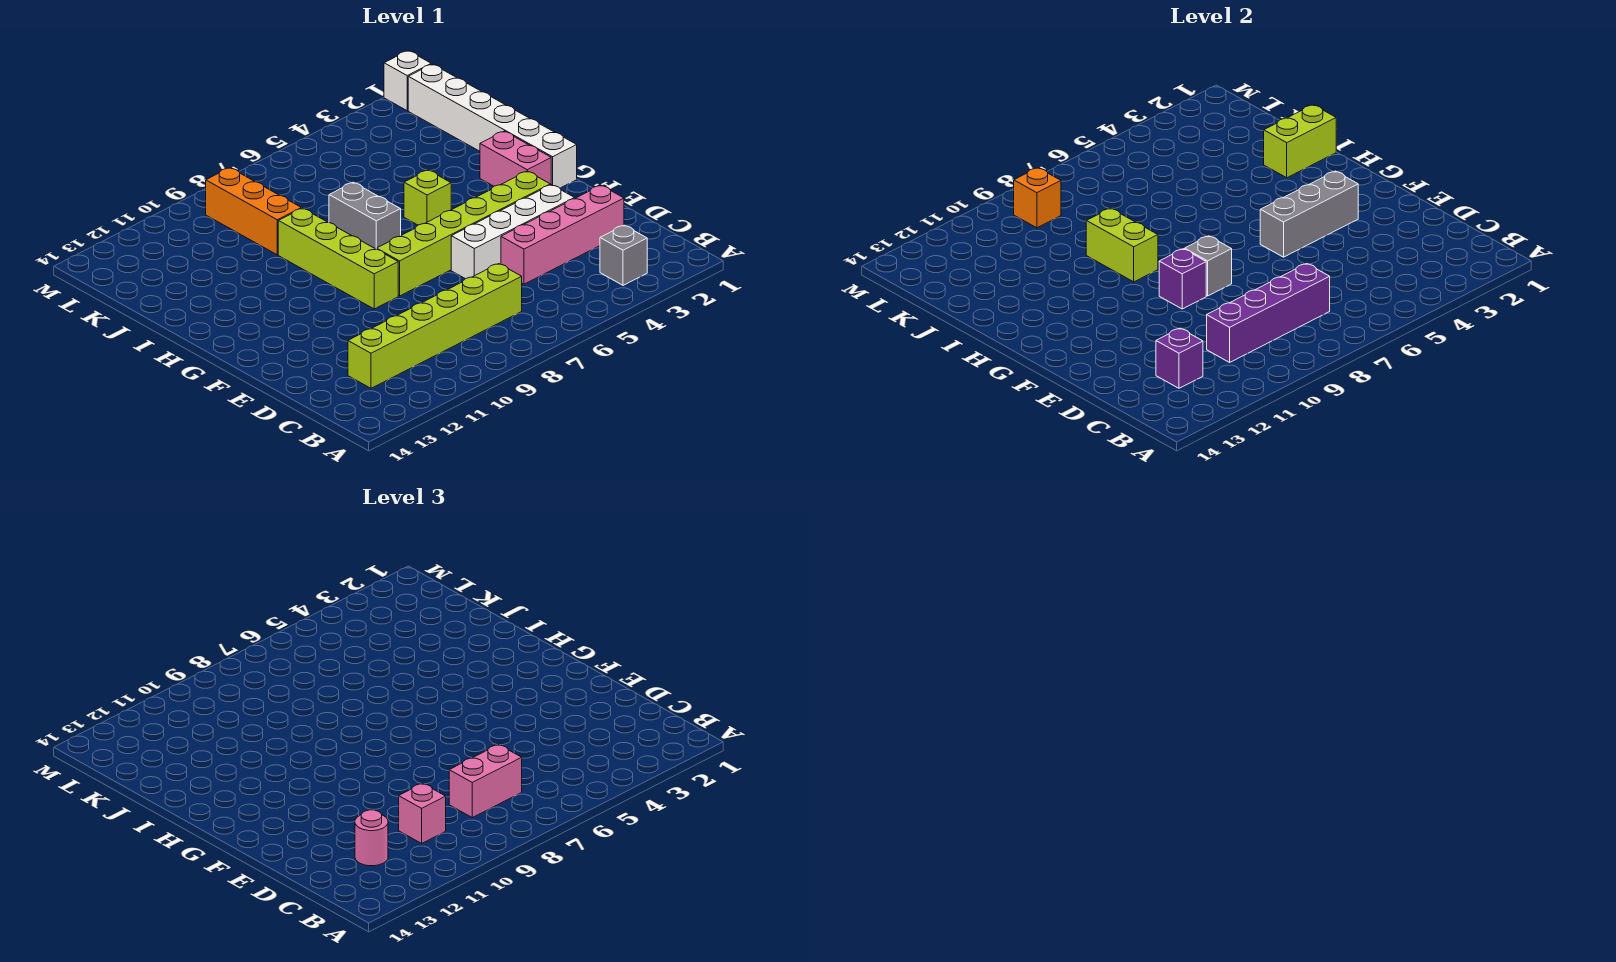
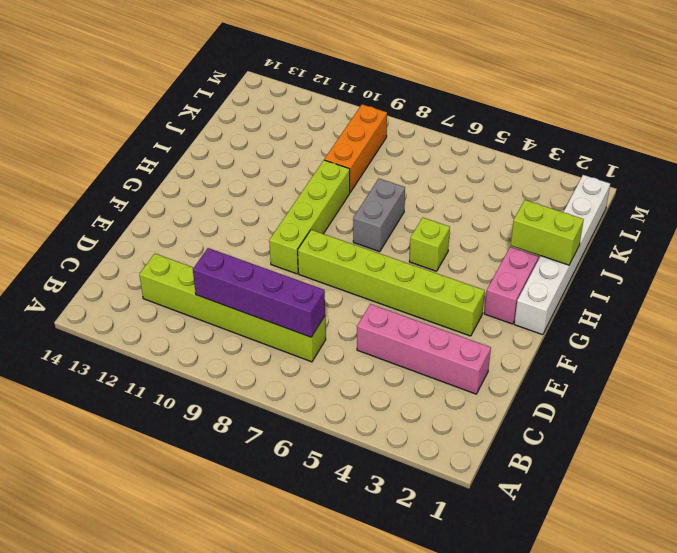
none -> grey 1x1 brick [600,225,647,285]
none -> white 1x4 brick [451,185,575,279]
none -> white 1x1 brick [384,51,431,111]

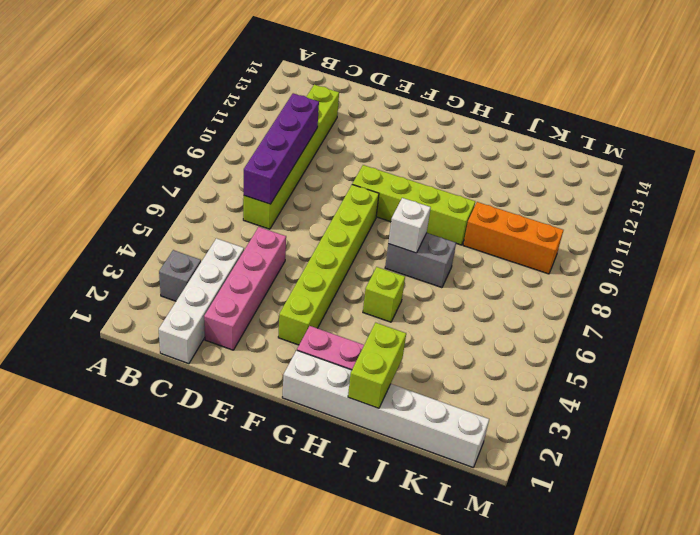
white 1x4 brick [159,238,244,364] -> white 1x4 brick moved to [451,185,575,279]
white 1x1 brick [388,198,431,253] -> white 1x1 brick moved to [384,51,431,111]
none -> purple 1x1 brick [1156,328,1203,388]
none -> grey 1x3 brick [1260,171,1358,257]
none -> grey 1x1 brick [1185,236,1232,296]

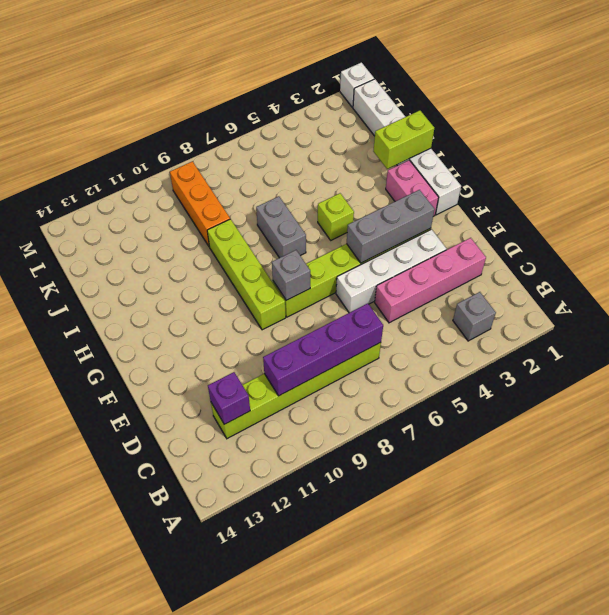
none -> purple 1x1 brick [1159,249,1206,309]
none -> lime 1x2 brick [1086,208,1158,282]
none -> orange 1x1 brick [1014,168,1061,228]

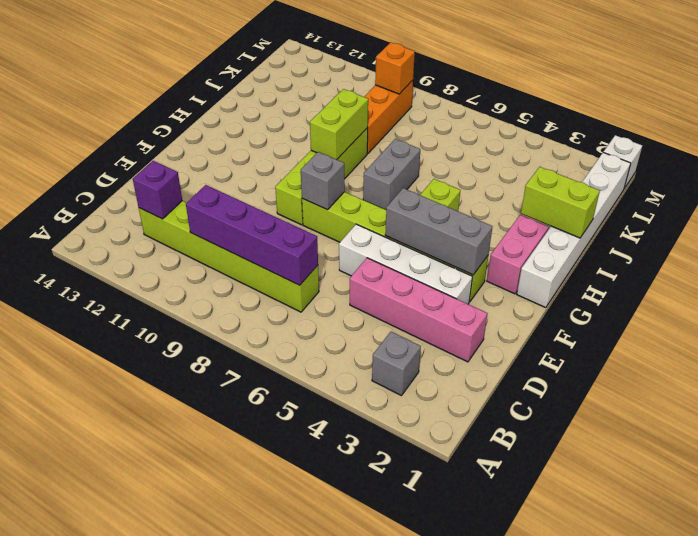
none -> purple 1x1 brick [1159,249,1206,309]
none -> pink 1x2 brick [449,745,522,818]
none -> pink 1x1 brick [399,783,446,843]

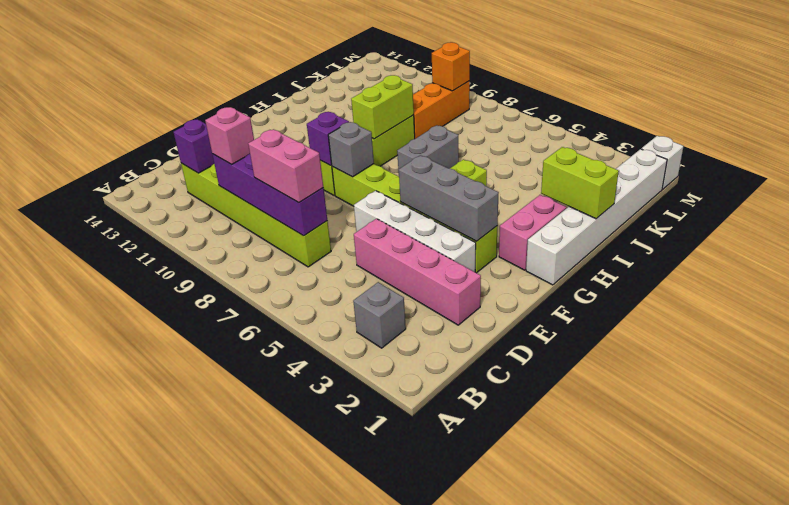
none -> pink 1x1 round brick [355,810,388,866]

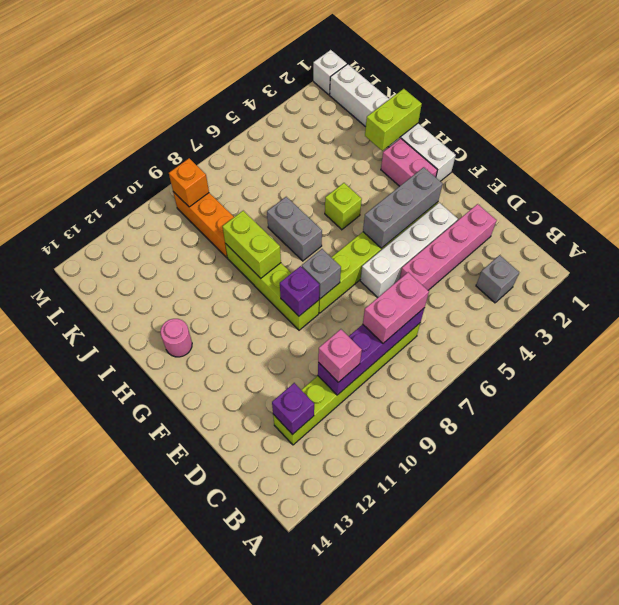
pink 1x1 round brick [161,319,192,357] -> pink 1x1 round brick moved to [355,810,388,866]

